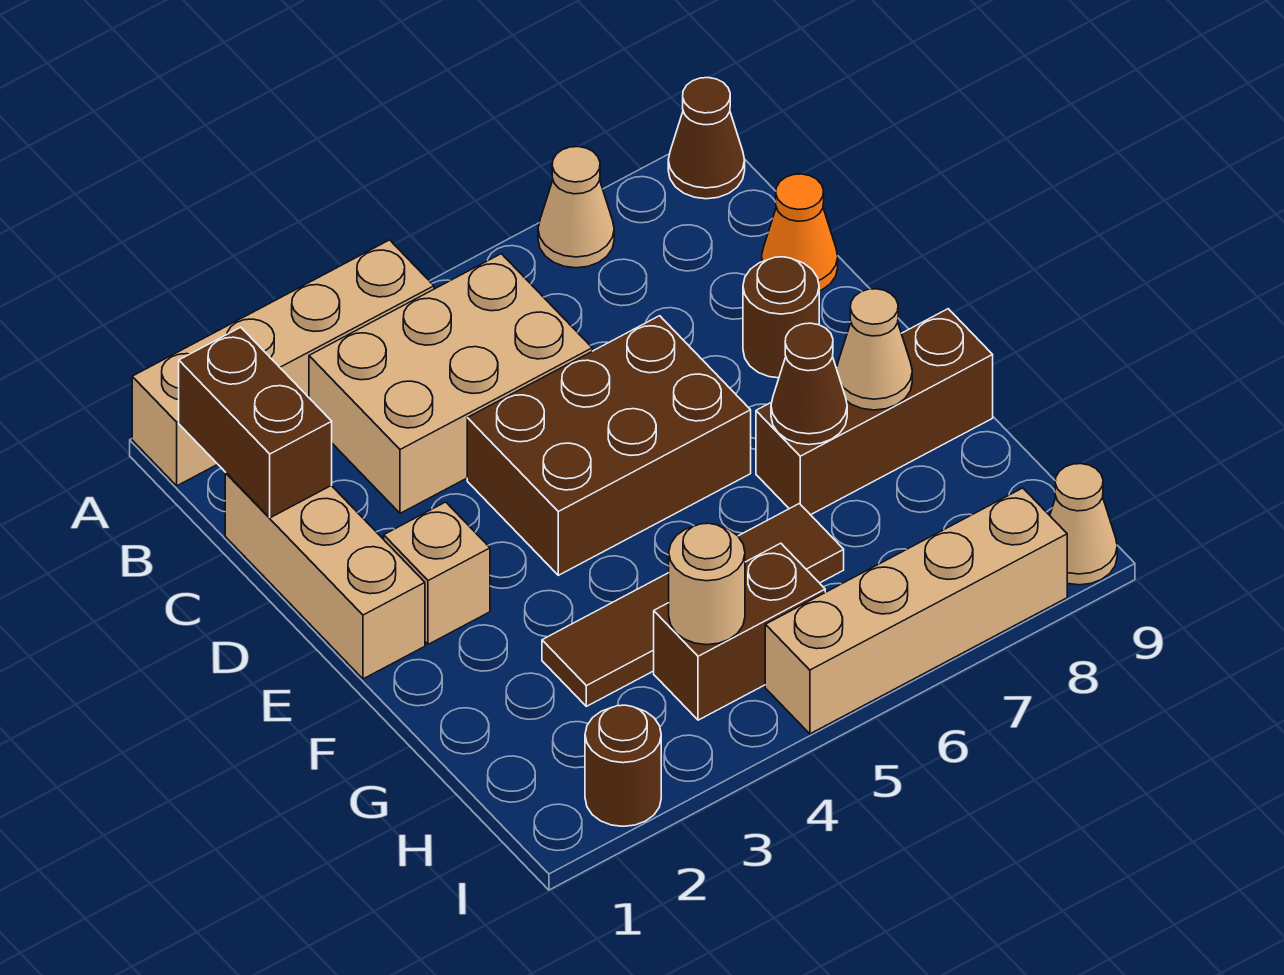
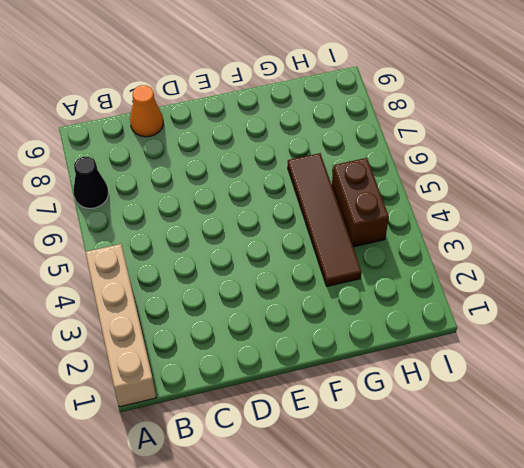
black 1x1 cone [73,157,108,208] -> tan 1x1 cone [538,147,614,268]
none -> brown 1x1 cone [668,78,745,199]
none -> tan 2x3 brick [309,254,592,513]
none -> tan 1x3 brick [225,473,425,679]

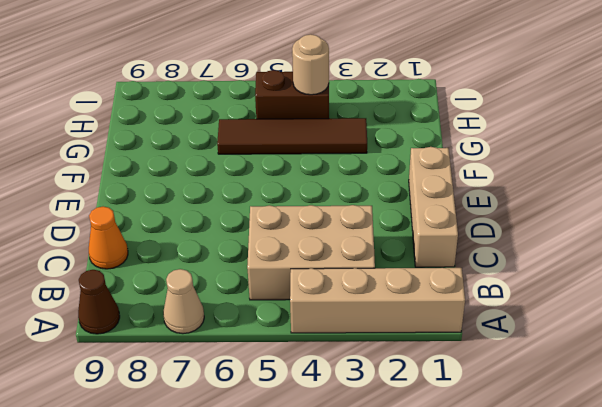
none -> brown 2x3 brick [467,316,751,575]
none -> brown 1x1 round brick [743,257,819,378]
none -> tan 1x1 brick [384,502,490,644]

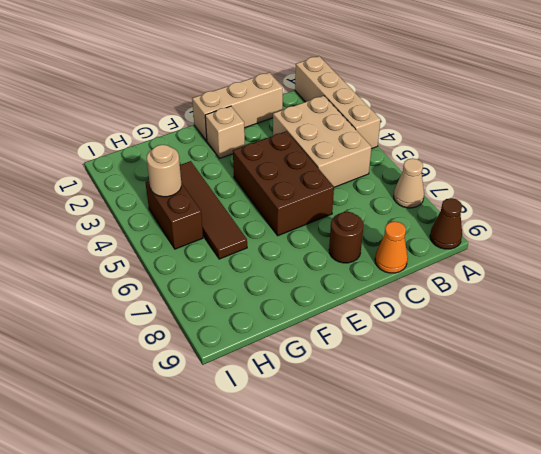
none -> brown 1x3 brick [756,309,993,515]
none -> brown 1x1 round brick [585,705,661,826]
none -> tan 1x4 brick [765,488,1067,734]

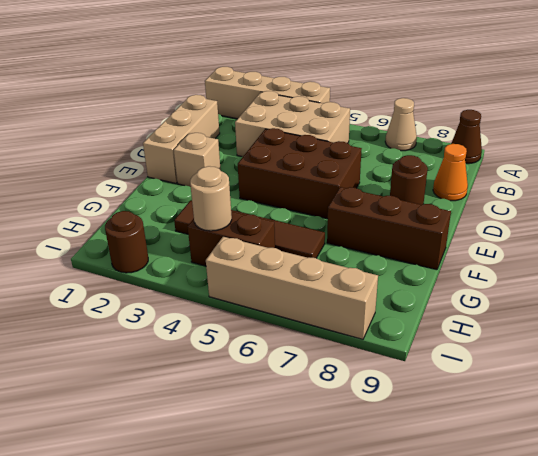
none -> tan 1x1 cone [1050,464,1117,585]
none -> brown 1x2 brick [179,327,332,518]
none -> brown 1x1 cone [771,323,847,445]

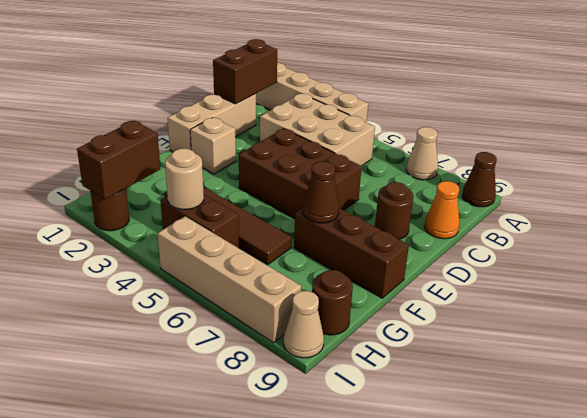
brown 1x2 brick [77,121,160,200] -> none
brown 1x1 round brick [312,270,353,335] -> none
none -> tan 1x1 cone [837,289,912,410]

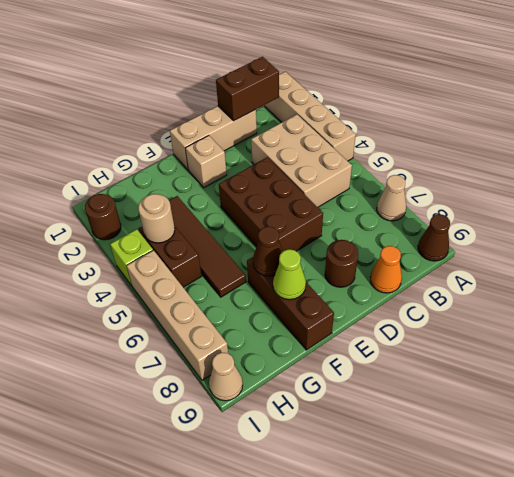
lime 1x1 cone [273,249,306,300] -> tan 1x1 cone [837,289,912,410]
lime 1x1 brick [110,229,153,286] -> none

